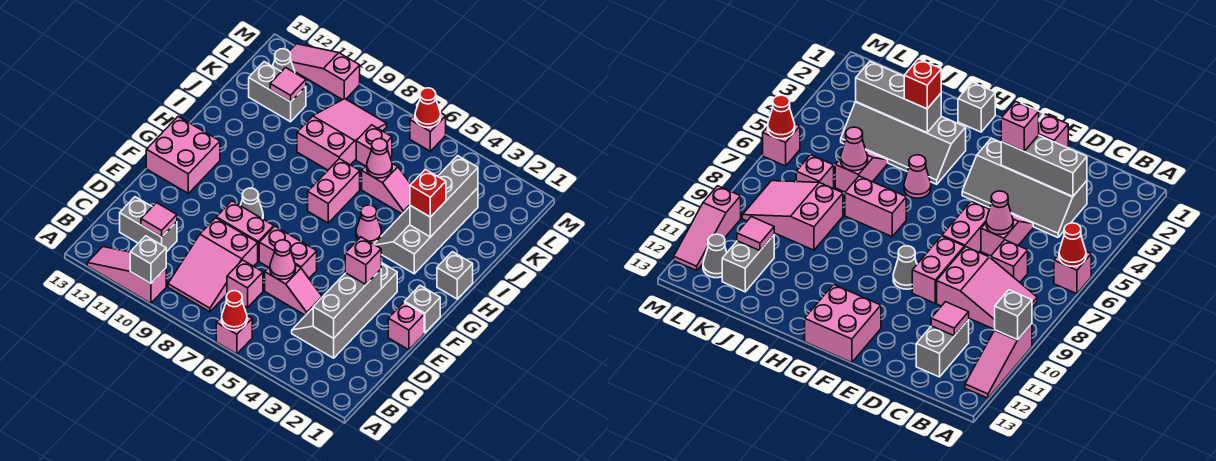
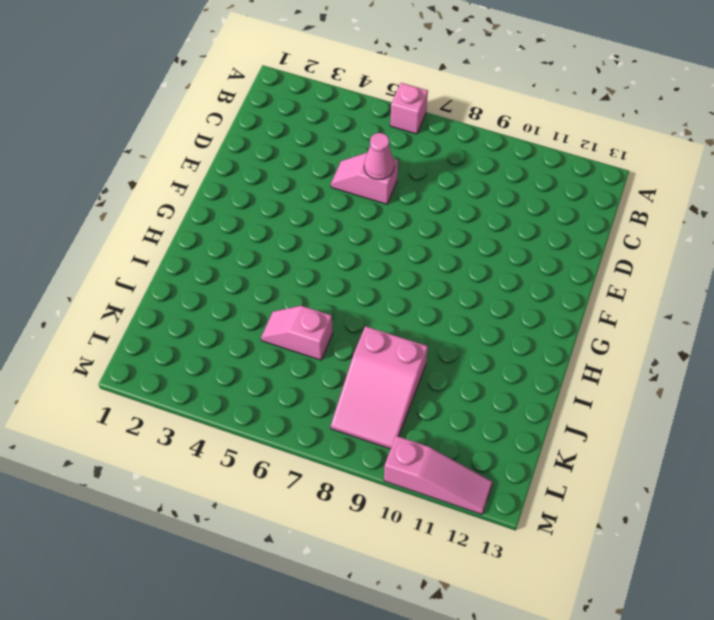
none -> pink 1x3 slope [87,247,166,303]
none -> pink 2x3 slope [168,218,258,312]
none -> grey 2x4 slope [292,263,397,358]
none -> pink 1x1 brick [227,260,263,308]

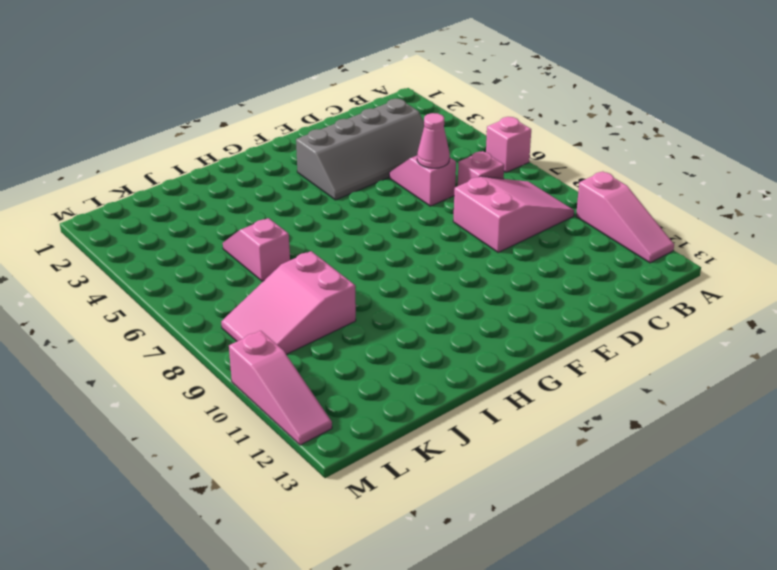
none -> grey 1x2 brick [120,197,177,252]
none -> pink 1x1 brick [388,302,424,350]
none -> pink 1x2 brick [259,226,317,278]
none -> pink 1x2 brick [216,201,274,261]

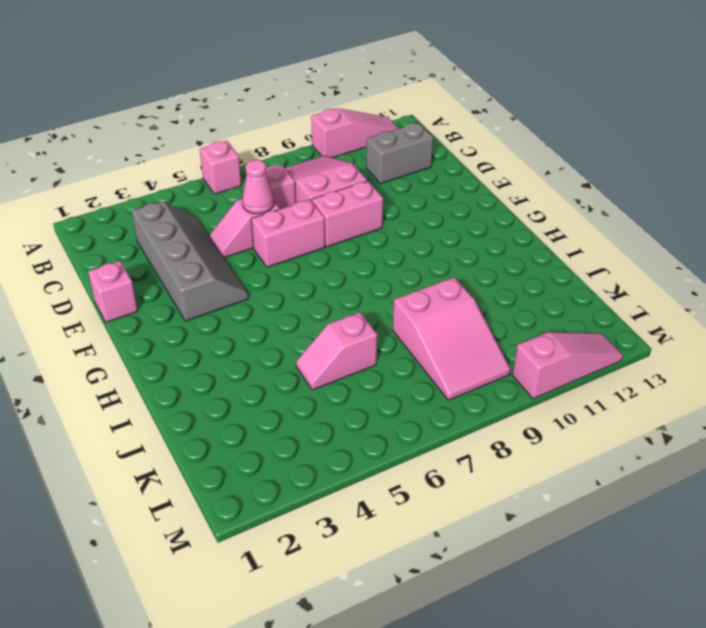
none -> grey 1x1 brick [405,286,440,333]
none -> grey 1x1 cone [240,188,263,219]
none -> pink 2x2 brick [146,117,220,193]
none -> grey 1x1 brick [437,252,473,299]

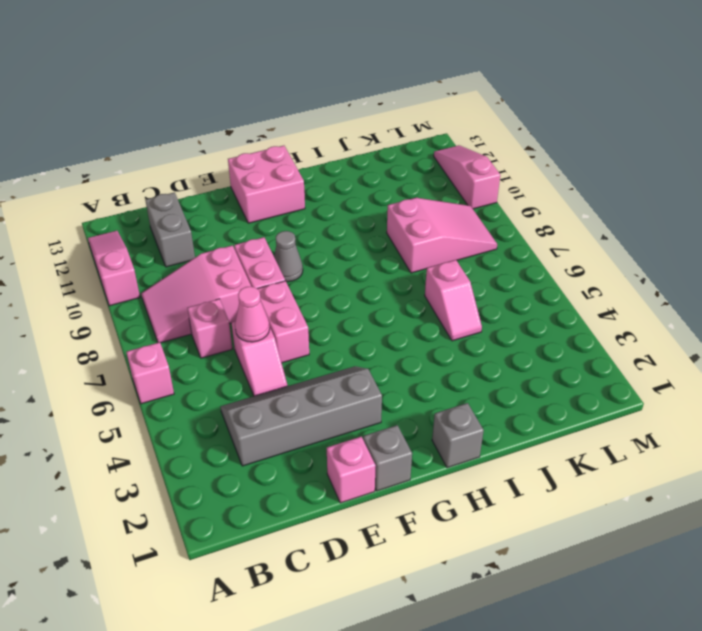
none -> grey 2x4 slope [374,188,478,274]
none -> pink 1x1 cone [356,205,382,244]
none -> pink 1x2 brick [308,159,360,223]
none -> pink 1x1 brick [356,125,392,166]

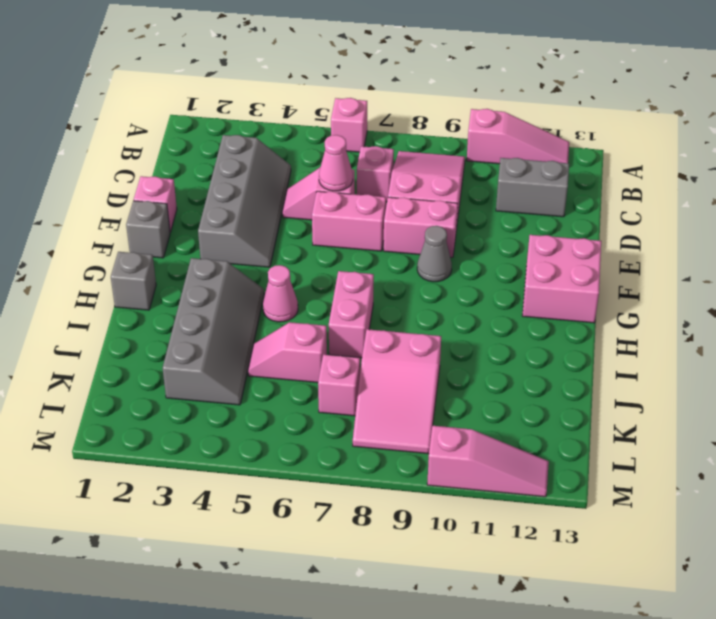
none -> grey 1x2 brick [249,62,306,122]
none -> grey 1x1 cone [273,49,295,73]
none -> pink 1x1 brick [410,113,446,151]
none -> red 1x1 cone [222,291,247,330]

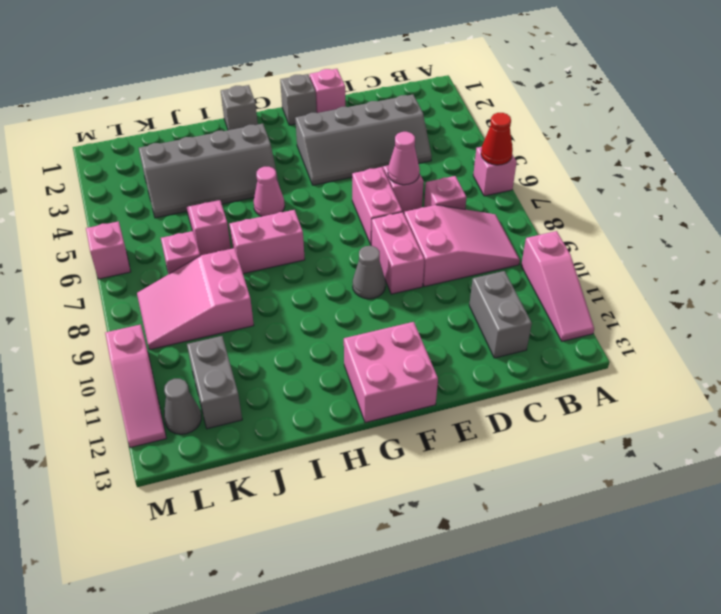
none -> grey 1x1 brick [130,236,166,284]
none -> grey 1x3 brick [313,270,381,338]
none -> pink 1x1 tile [141,203,177,237]
none -> grey 1x3 brick [410,156,478,237]

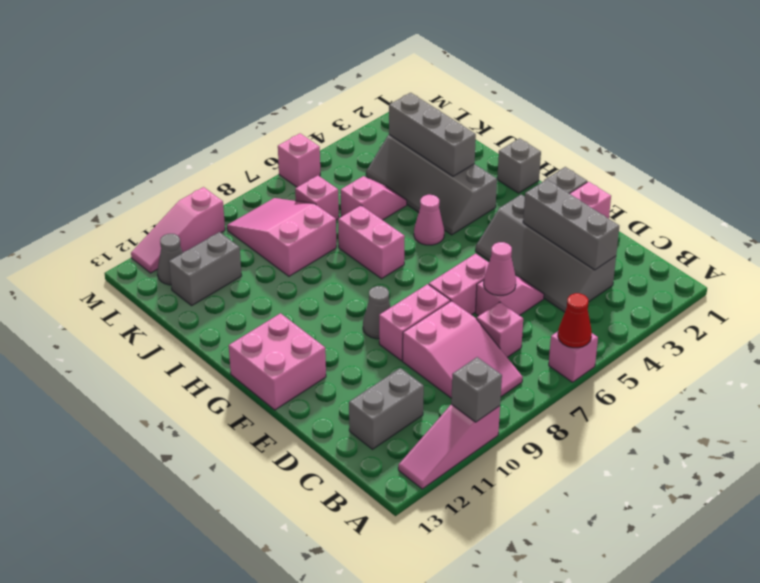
none -> pink 1x1 tile [141,203,177,237]
none -> pink 1x1 cone [367,139,392,178]
none -> pink 1x1 tile [270,68,306,102]
none -> red 1x1 cone [415,88,441,127]

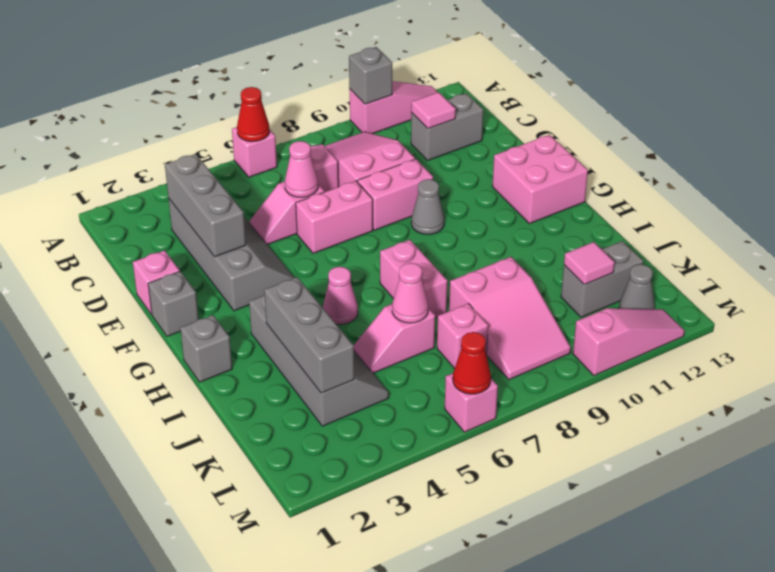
none -> pink 1x1 brick [345,237,381,284]
none -> red 1x1 brick [410,169,446,217]

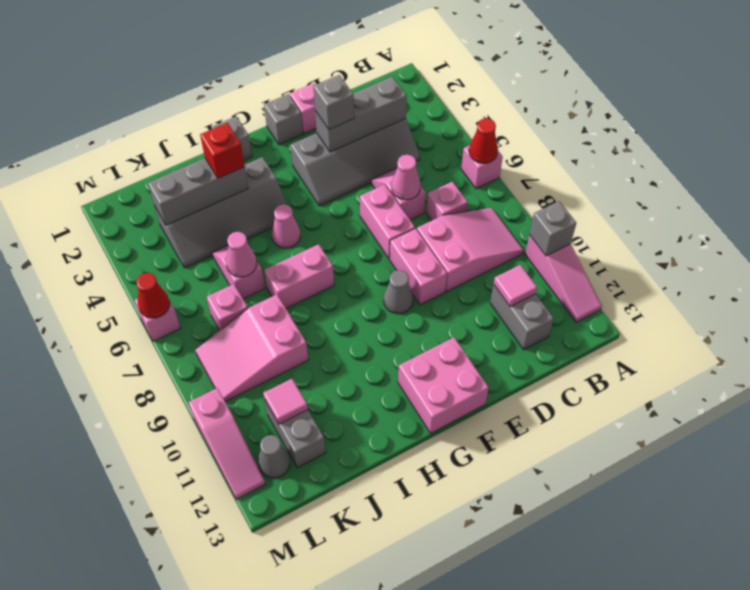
grey 1x1 brick [313,75,354,129] -> pink 1x1 brick [345,237,381,284]

